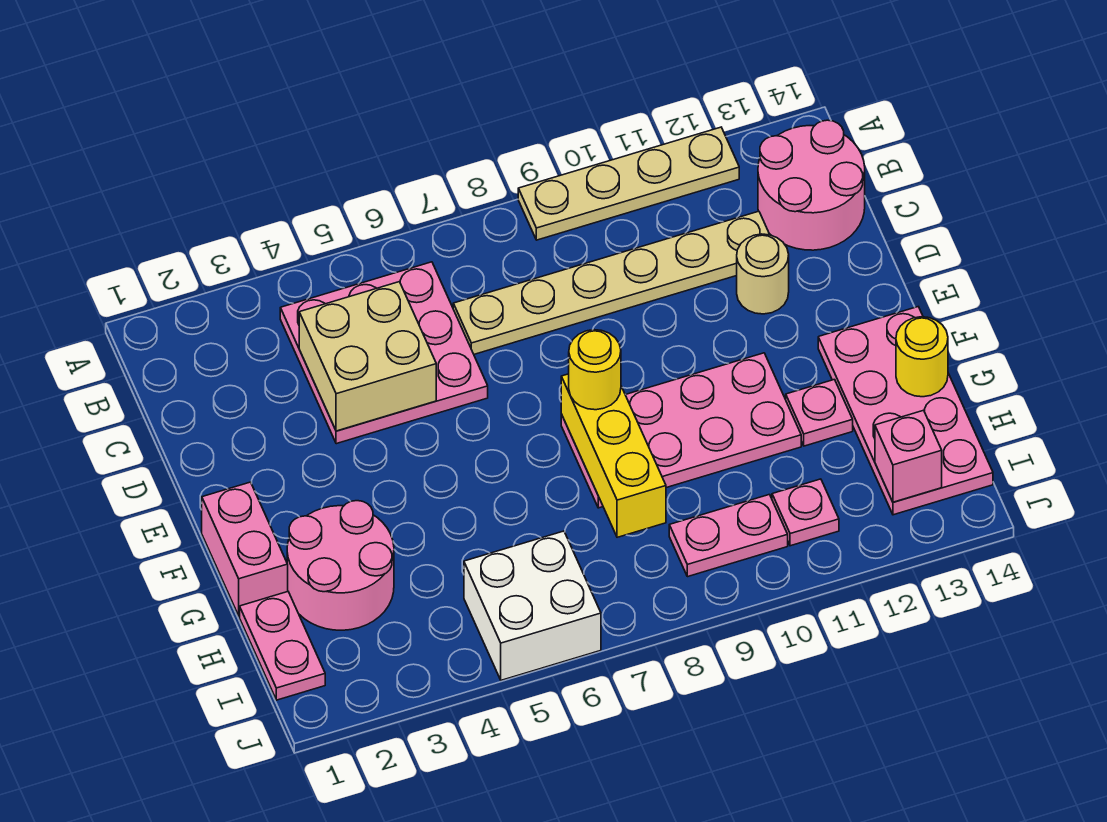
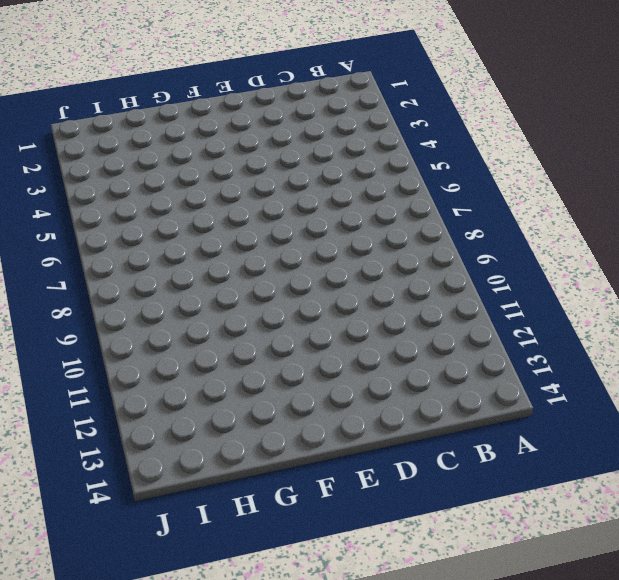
none -> tan 1x4 plate [518,127,739,240]
none -> pink 3x3 plate [280,262,488,444]
none -> pink 2x2 round brick [758,120,865,250]

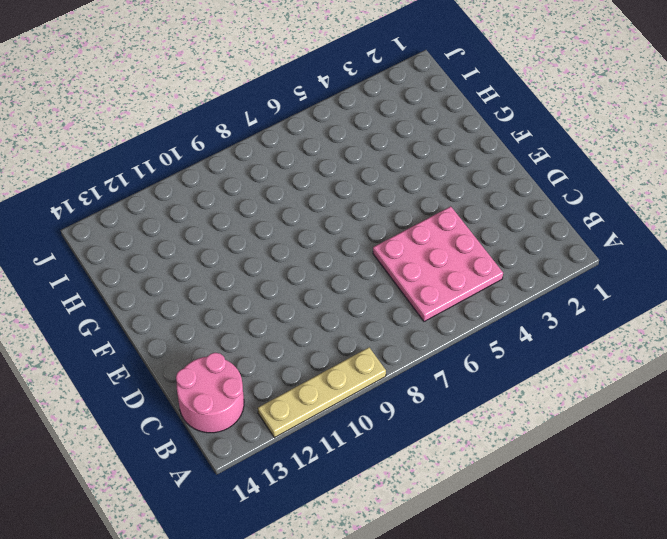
none -> tan 1x6 plate [453,211,770,354]
none -> tan 1x1 round brick [737,234,789,314]
none -> pink 1x2 brick [202,482,288,616]

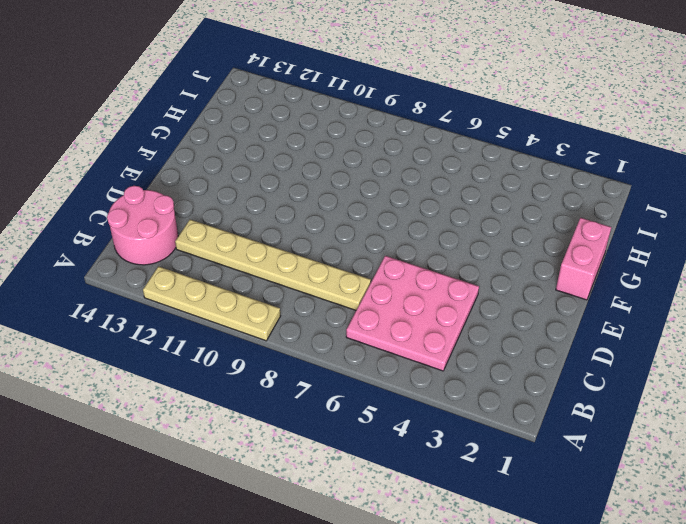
none -> tan 1x1 round brick [737,234,789,314]
none -> pink 2x4 plate [561,353,801,508]
none -> pink 2x4 plate [818,307,993,515]

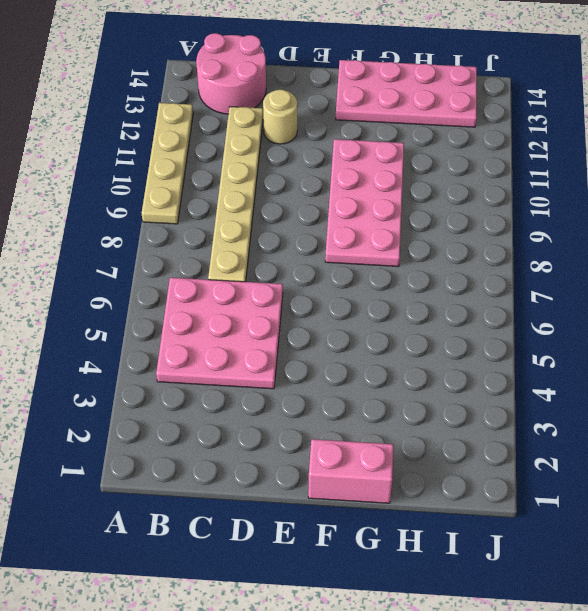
none -> pink 2x2 round brick [287,501,394,630]
none -> pink 1x1 plate [786,380,853,446]
none -> pink 1x2 plate [240,592,325,700]

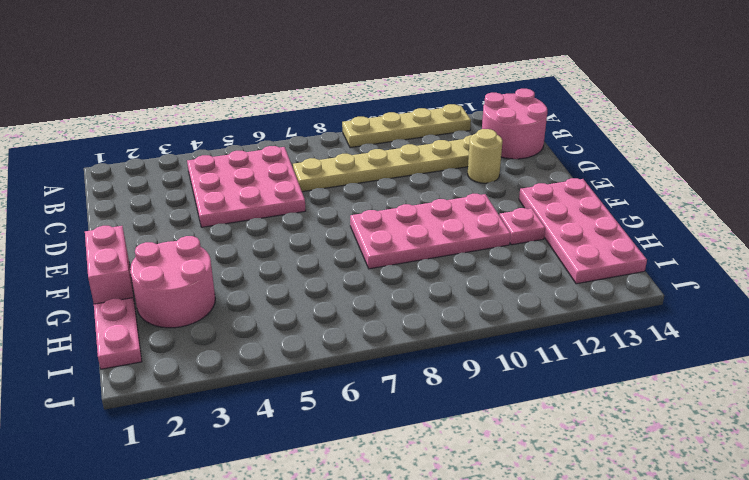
none -> white 2x2 brick [464,531,601,680]
none -> pink 1x2 plate [669,495,788,577]
none -> pink 1x1 plate [772,479,839,546]

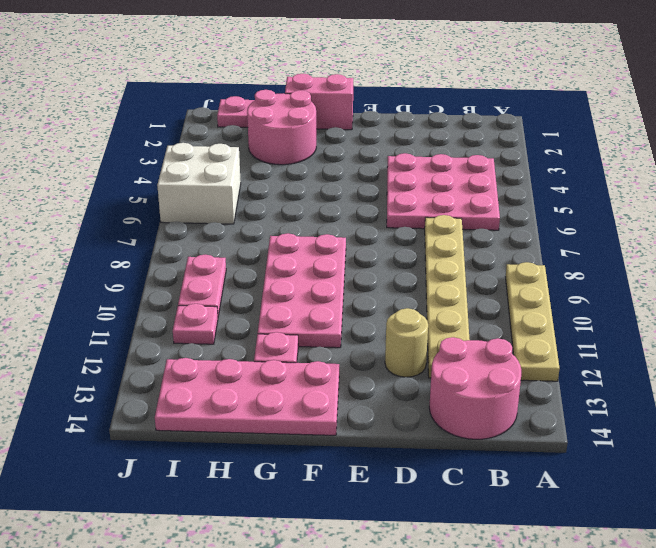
none -> tan 2x2 brick [299,282,436,431]
none -> yellow 1x3 brick [561,374,666,537]
none -> yellow 1x1 round brick [896,317,948,397]

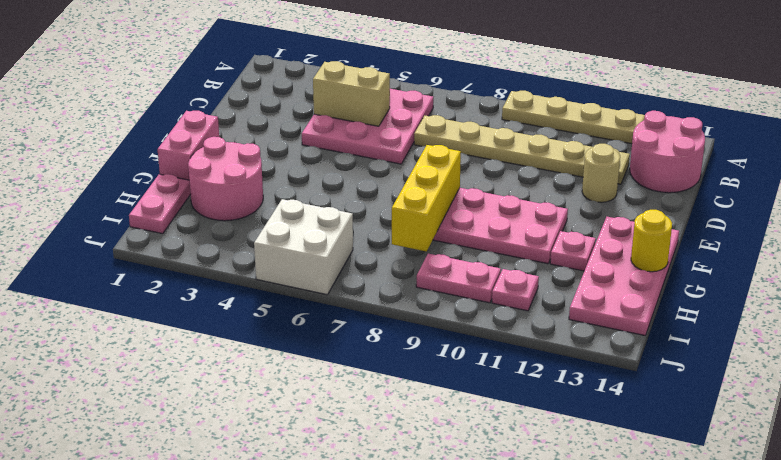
tan 1x2 brick [313,61,390,126] -> tan 2x2 brick [299,282,436,431]
none -> pink 1x1 brick [875,410,942,502]
none -> yellow 1x1 round brick [569,330,621,410]

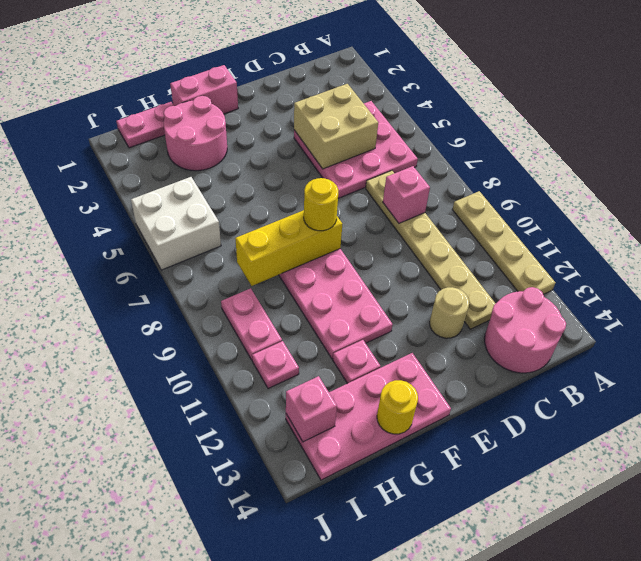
pink 1x1 brick [383,166,430,223] -> none

